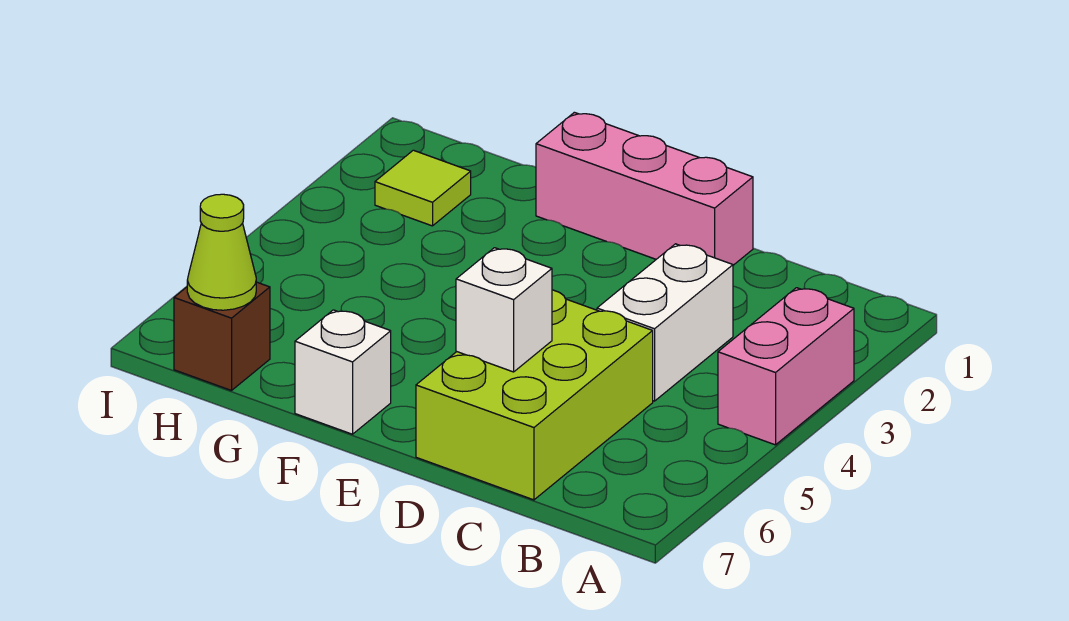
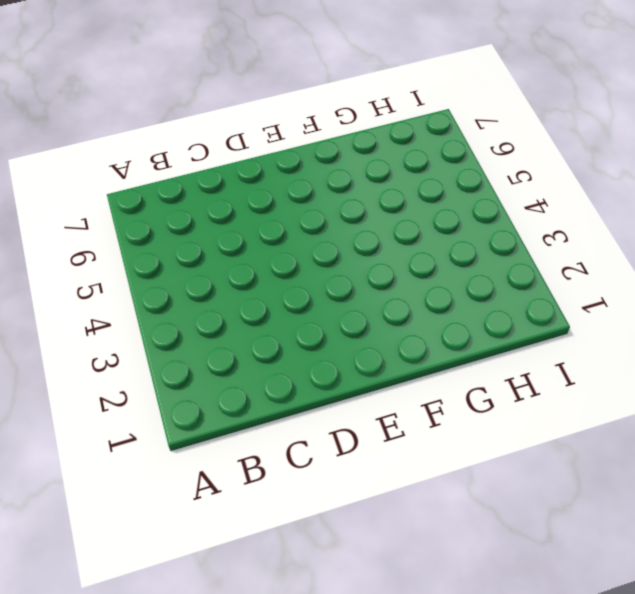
none -> pink 1x2 brick [718,288,854,445]
none -> white 1x2 brick [597,244,733,401]

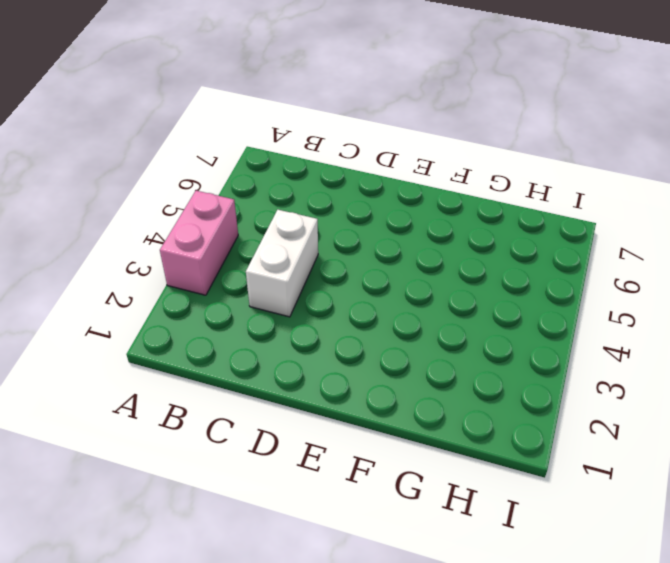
none -> lime 2x3 brick [416,290,653,500]
none -> pink 1x3 brick [536,112,753,265]

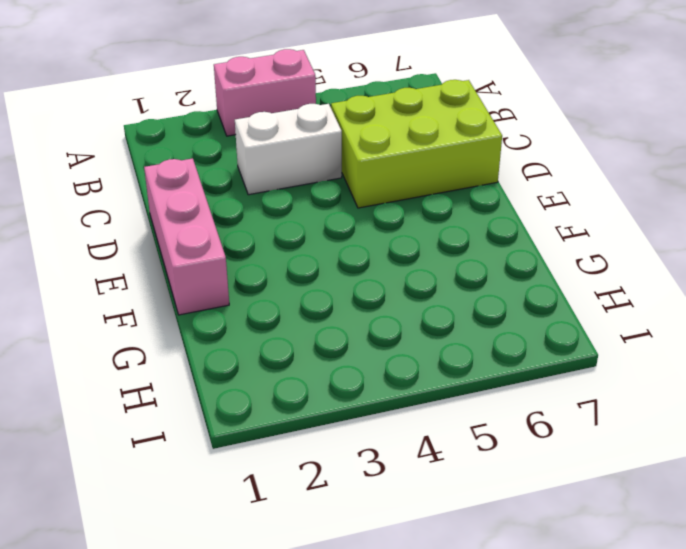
none -> white 1x1 brick [295,310,391,434]
none -> lime 1x1 tile [375,150,471,226]

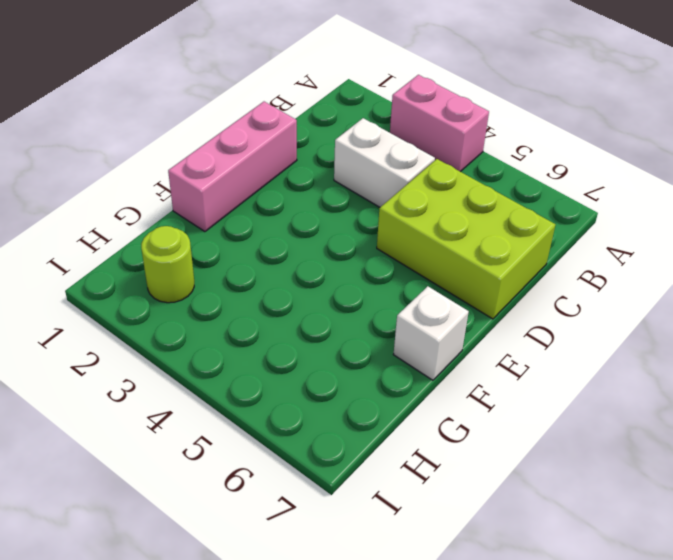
lime 1x1 round brick [141,226,194,303] -> lime 1x1 tile [375,150,471,226]
none -> brown 1x1 brick [174,282,270,391]
none -> white 1x1 brick [456,248,552,372]

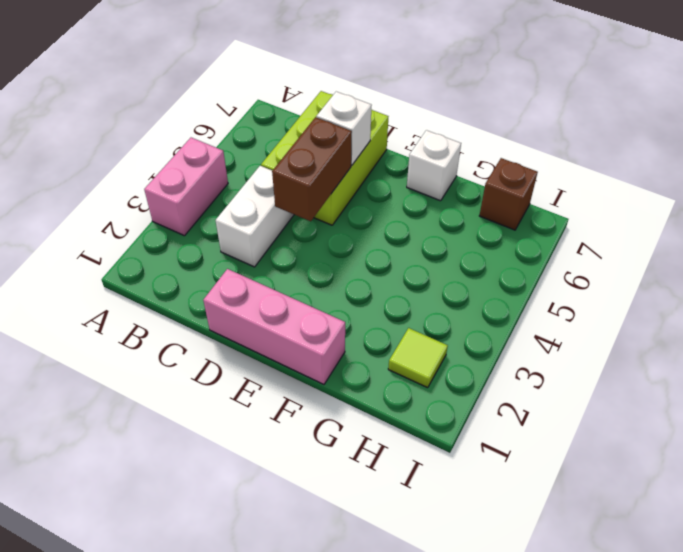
brown 1x2 brick [272,117,352,221] -> none
none -> lime 1x1 cone [187,194,256,310]

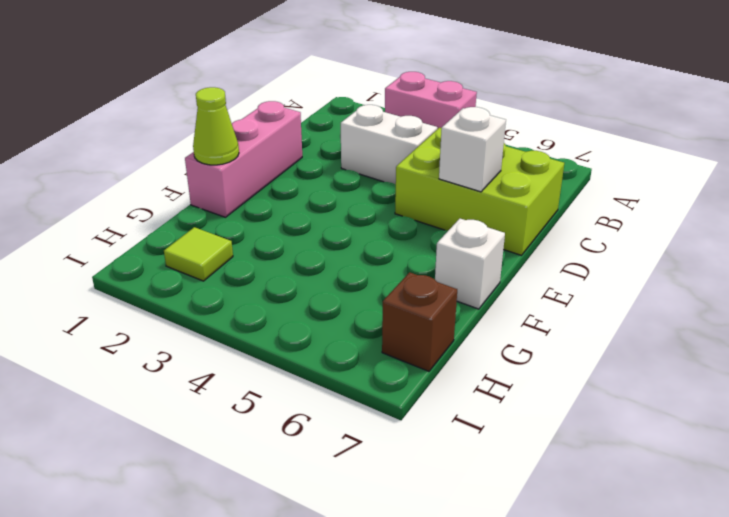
lime 1x1 cone [193,87,239,165] -> lime 1x1 cone moved to [187,194,256,310]

